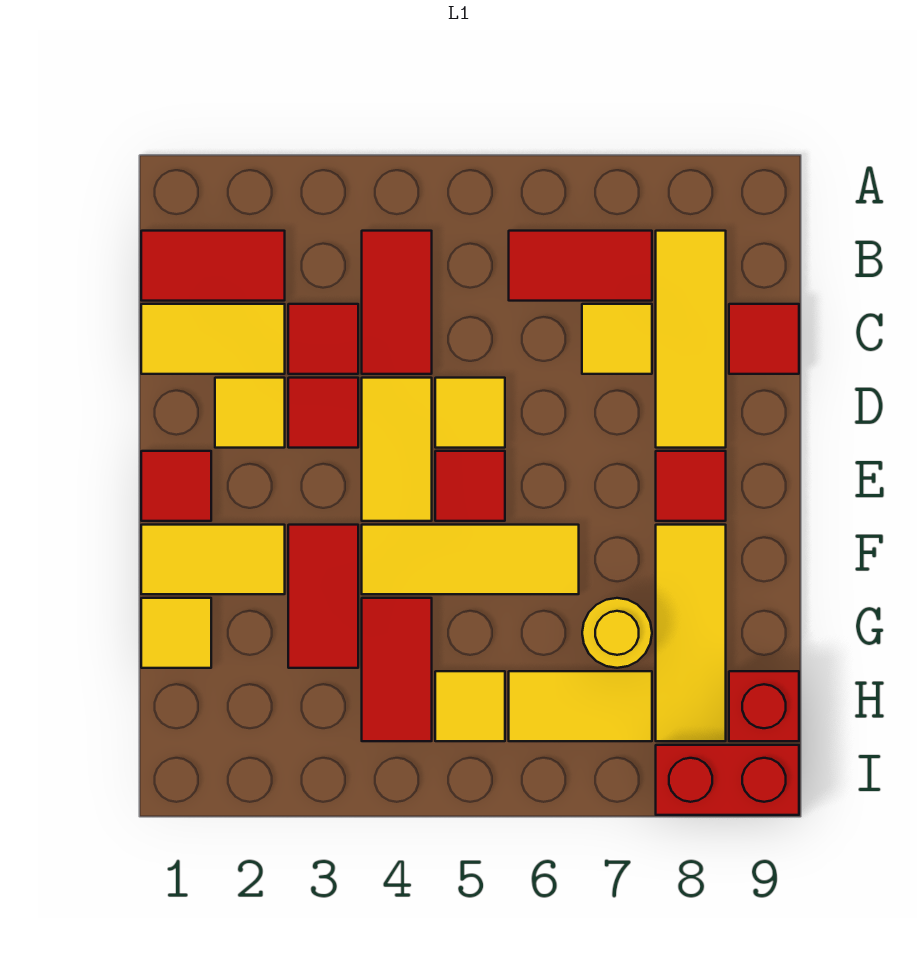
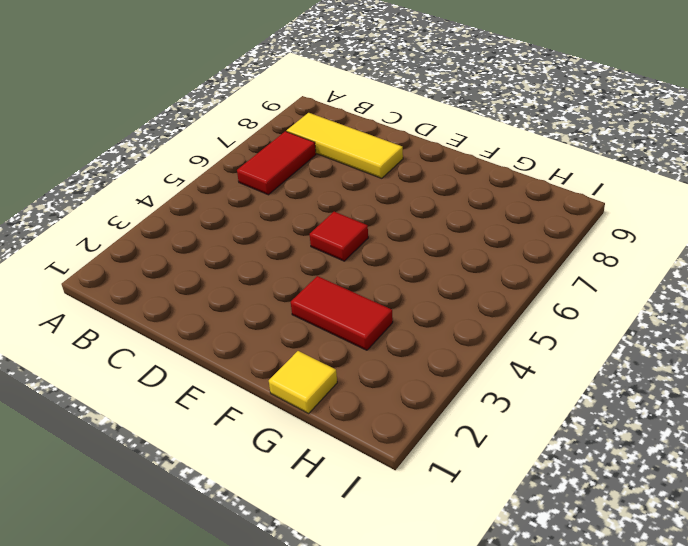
none -> red 1x2 tile [141,231,285,301]
none -> red 1x2 tile [362,231,432,374]
none -> yellow 1x2 tile [141,304,285,374]

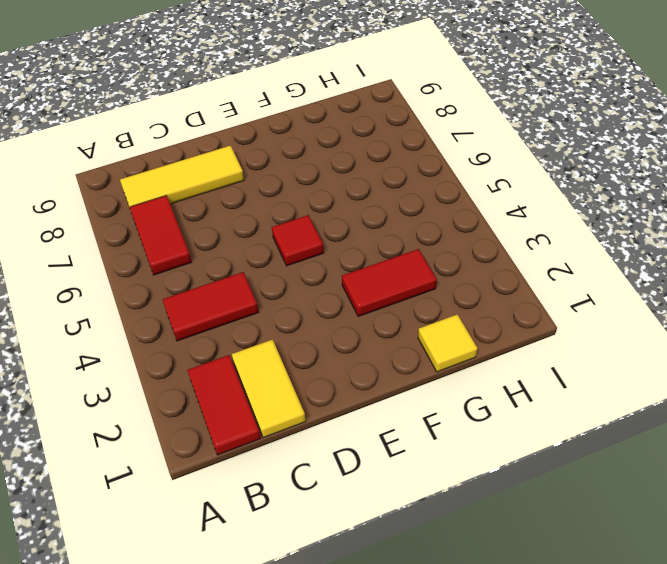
none -> red 1x1 tile [288,304,358,374]
none -> yellow 1x1 tile [582,304,652,374]
none -> red 1x1 tile [729,304,799,374]

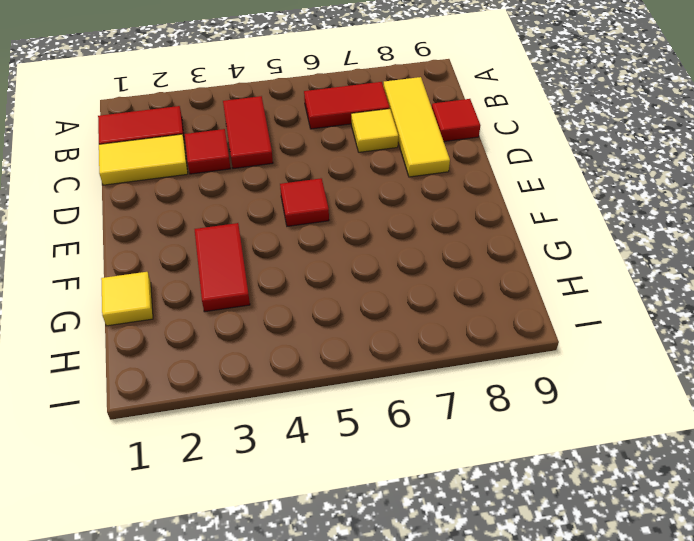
none -> yellow 1x1 tile [215,378,285,448]
none -> red 1x1 tile [288,378,358,448]
none -> yellow 1x2 tile [362,378,432,521]

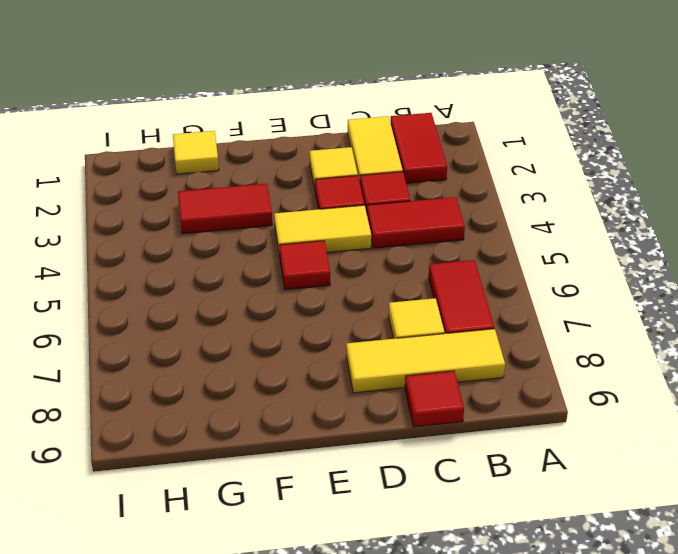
none -> yellow 1x1 tile [435,378,505,448]
none -> red 1x1 tile [141,451,211,521]
none -> red 1x1 tile [656,451,726,521]

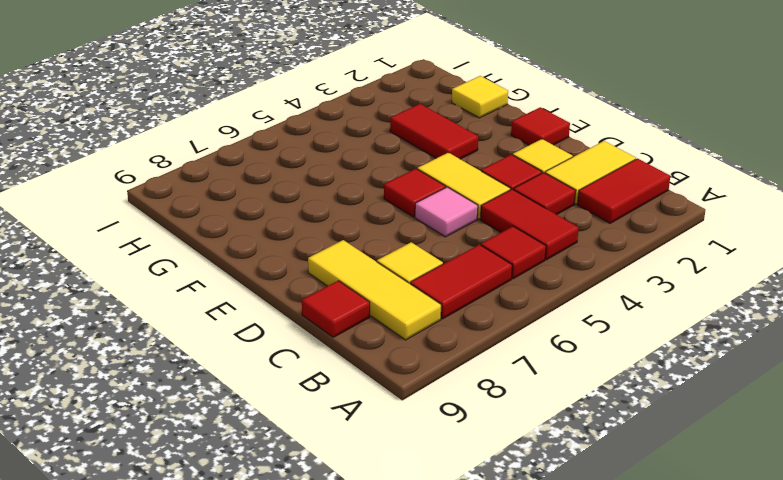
red 1x1 tile [481,226,546,279] -> red 1x1 tile moved to [656,451,726,521]
pink 1x1 tile [415,187,478,237] -> yellow 1x1 tile [435,378,505,448]
none -> yellow 1x2 tile [141,525,285,594]
none -> yellow 1x3 tile [362,525,579,594]
none -> yellow 1x3 tile [656,525,726,741]

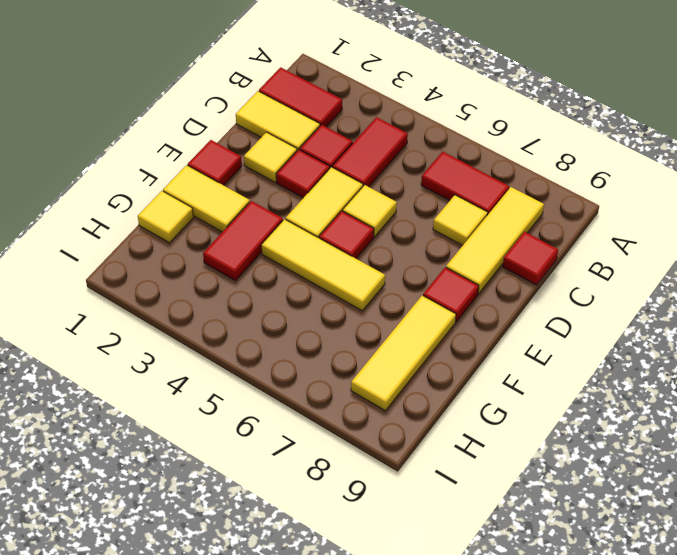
none -> red 1x2 tile [362,598,432,741]
none -> yellow 1x1 round brick [582,598,652,668]
none -> yellow 1x1 tile [435,671,505,741]

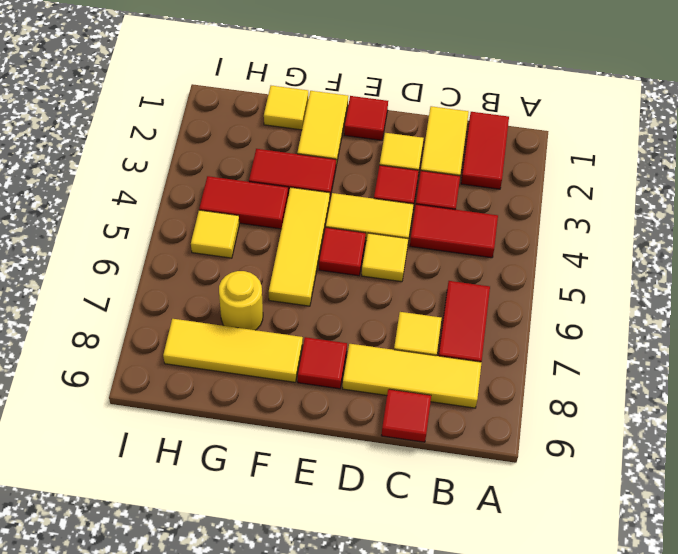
none -> yellow 1x2 tile [509,671,652,741]
none -> red 1x1 brick [729,671,799,741]
none -> red 1x2 brick [656,745,799,815]

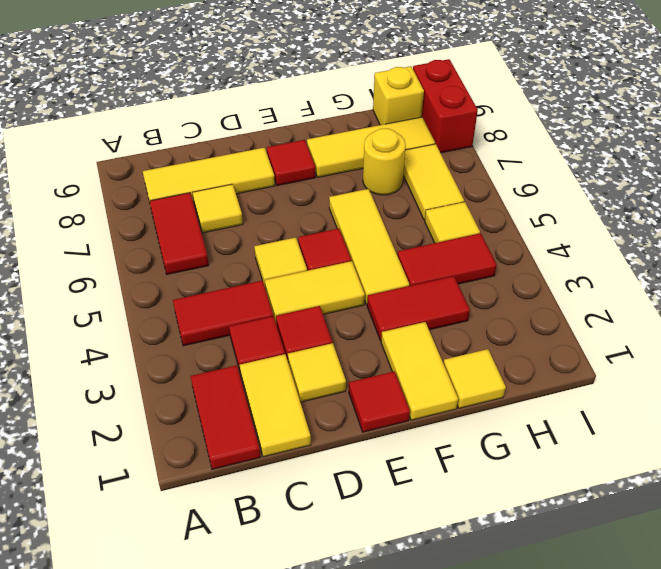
yellow 1x1 brick [373,66,424,125] -> red 1x1 brick [729,671,799,741]
none -> red 1x1 tile [729,304,799,374]

